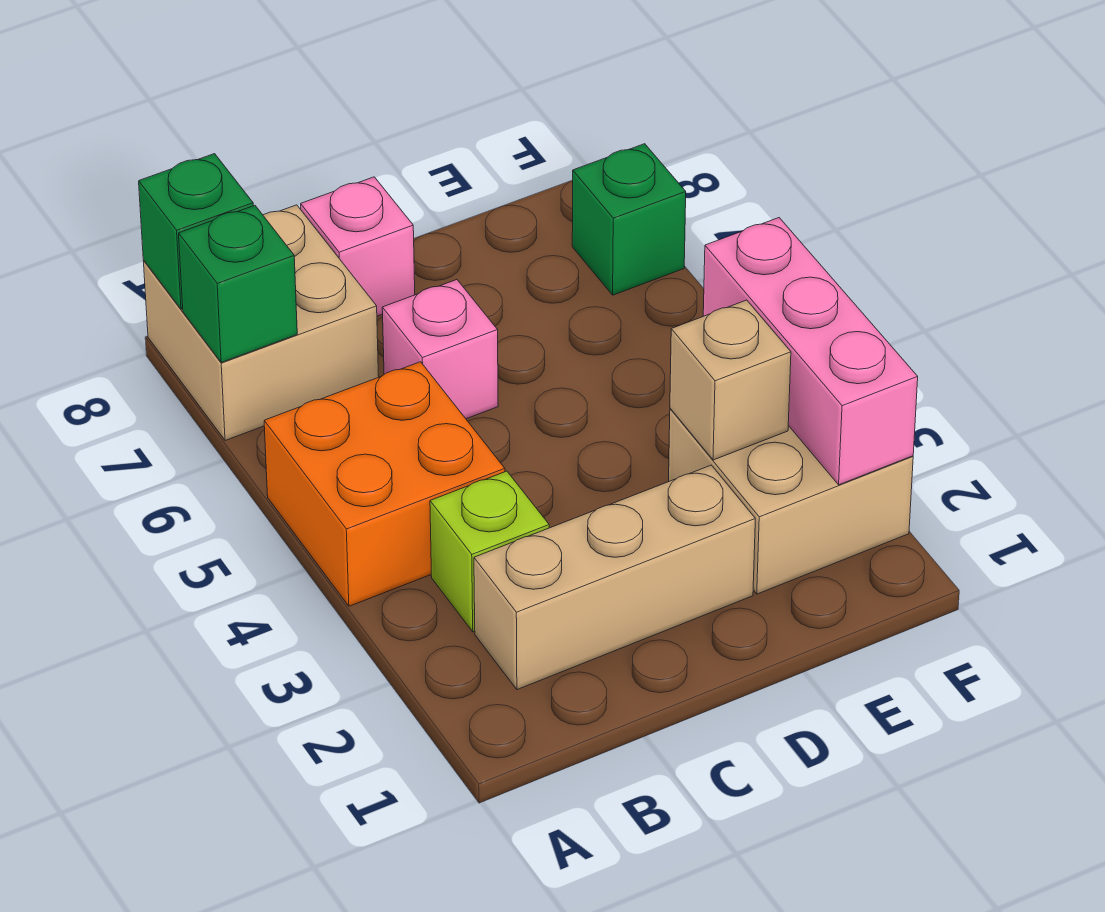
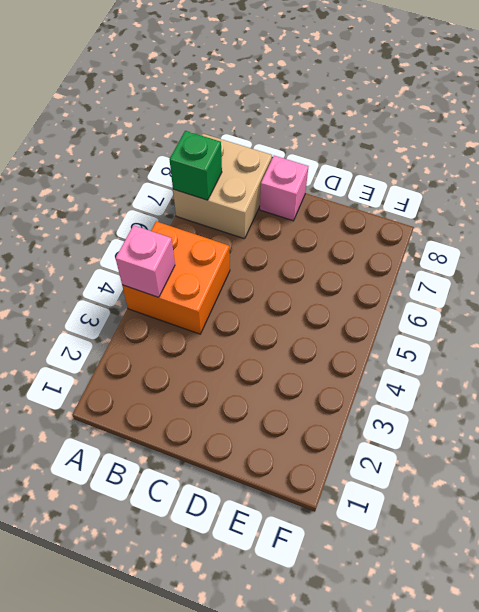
pink 1x1 brick [116,225,175,297] -> pink 1x1 brick moved to [382,280,498,419]
none -> tan 1x3 brick [474,465,755,690]
none -> lime 1x1 brick [430,471,549,632]
none -> tan 2x2 brick [669,408,913,594]

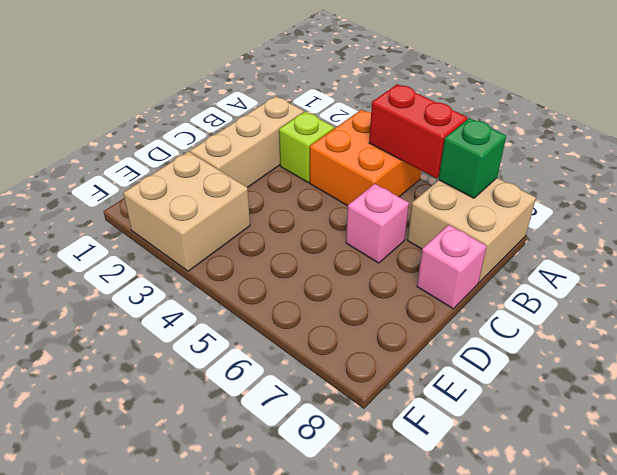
red 1x2 brick [369,84,467,179] -> none
none -> green 1x1 brick [572,144,686,295]
none -> green 1x1 brick [139,154,253,309]
none -> tan 1x1 brick [670,300,791,460]

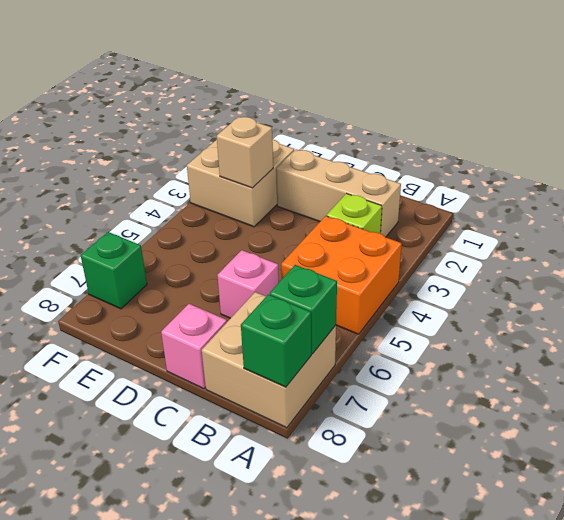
none -> pink 1x3 brick [703,218,918,485]

